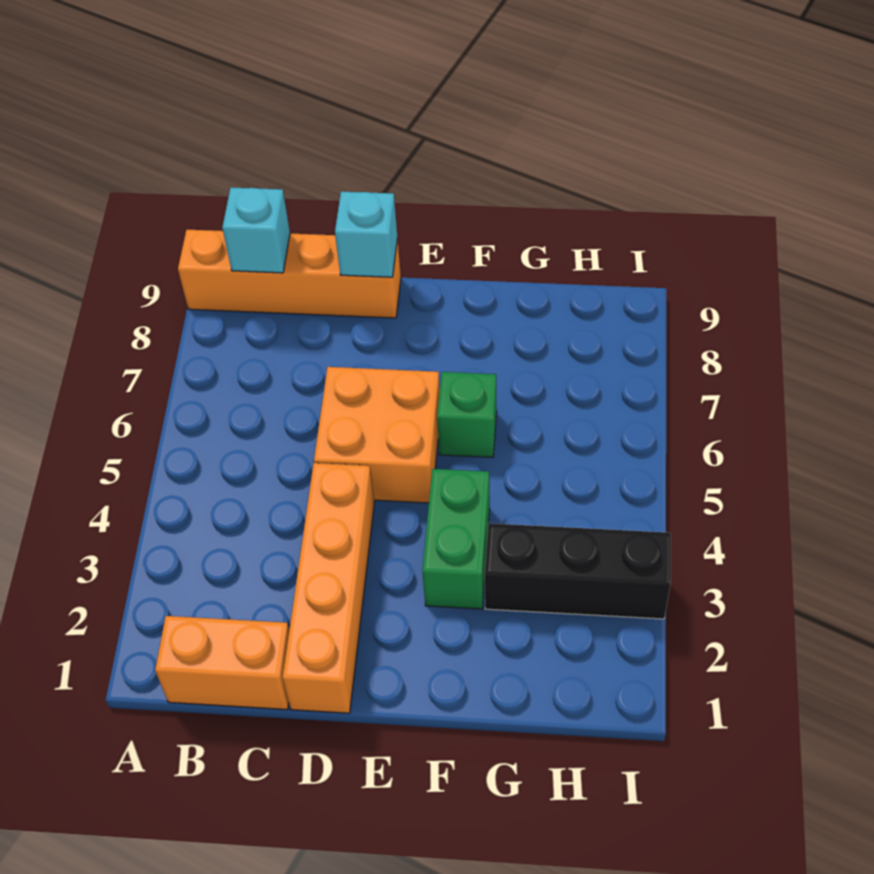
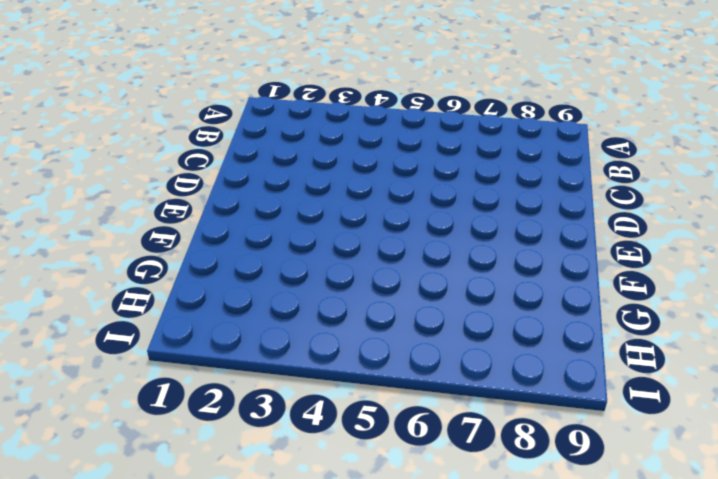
none -> orange 1x4 brick [178,230,401,318]
none -> orange 1x2 brick [155,616,289,710]

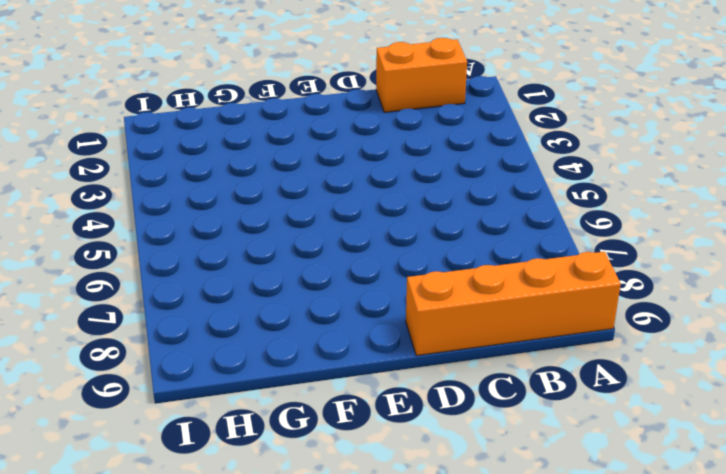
none -> orange 1x4 brick [283,463,375,713]
none -> orange 2x2 brick [314,367,440,503]

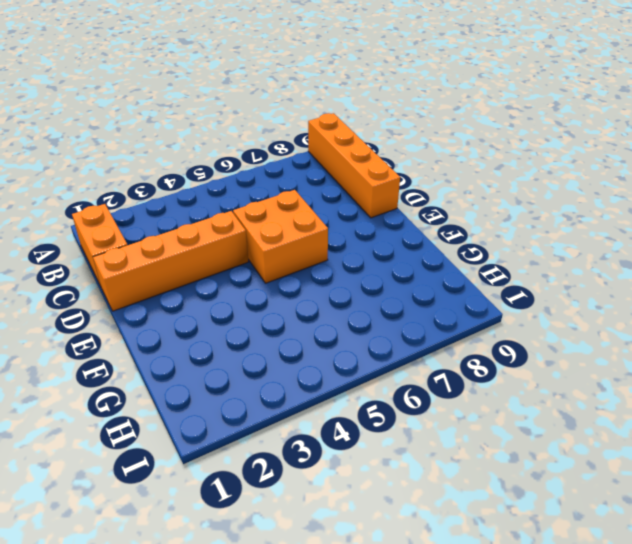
none -> green 1x2 brick [422,469,490,609]
none -> green 1x1 brick [437,372,497,458]

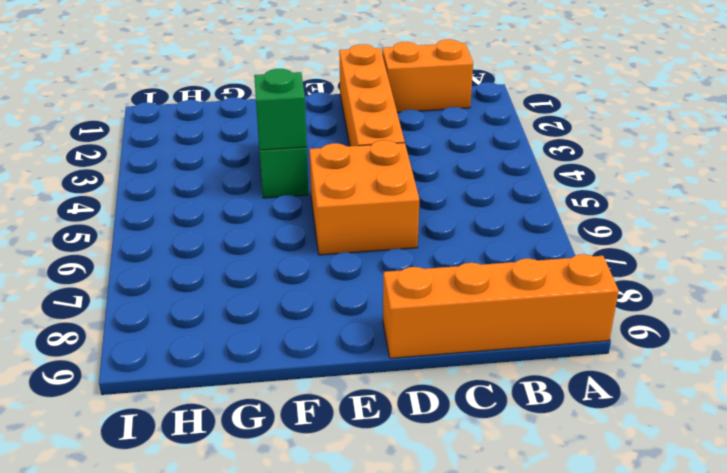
green 1x1 brick [254,69,307,150] -> green 1x1 brick moved to [437,372,497,458]
none -> black 1x3 brick [485,523,671,619]
none -> cyan 1x1 brick [222,187,290,273]

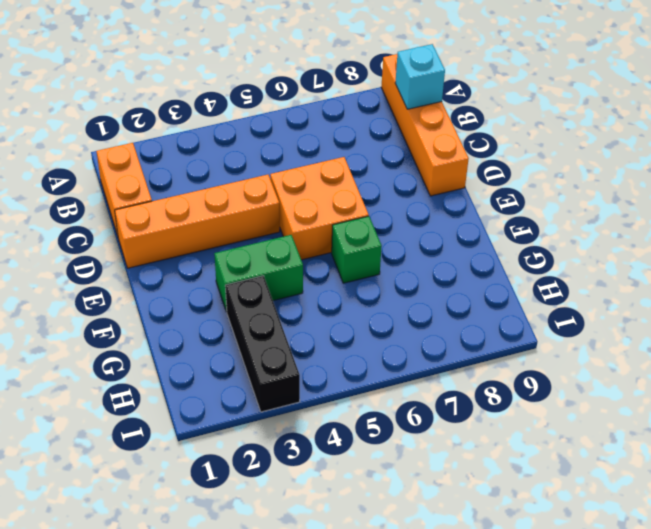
none -> cyan 1x1 brick [335,192,397,277]

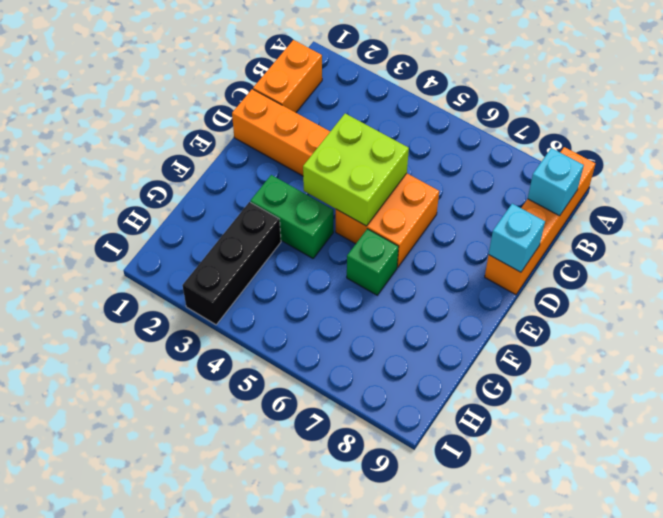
lime 2x2 brick [303,114,409,226] -> none

